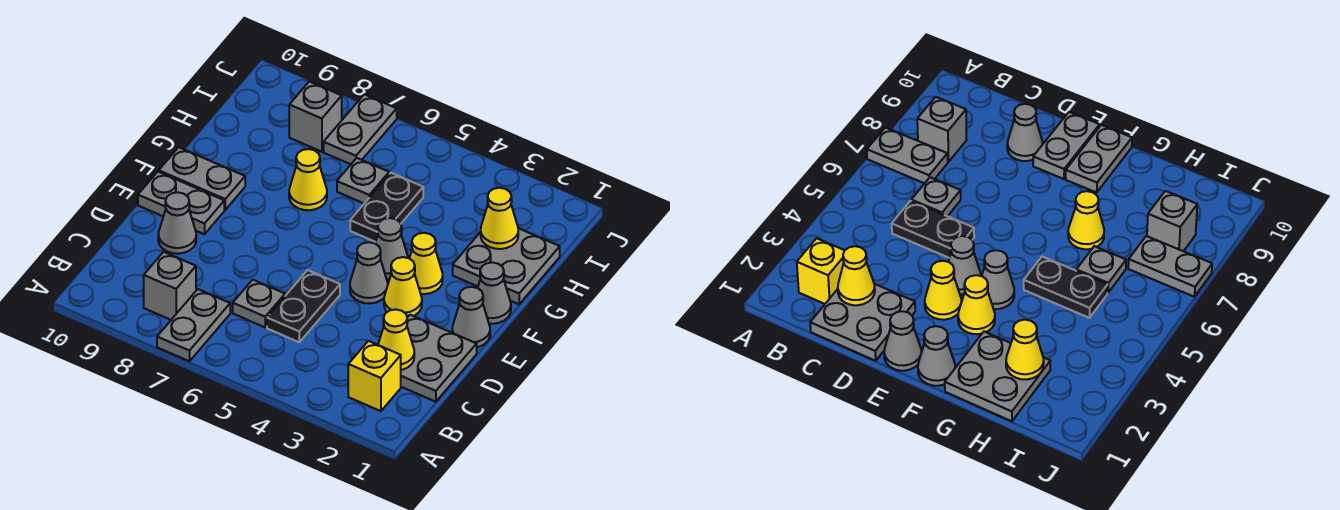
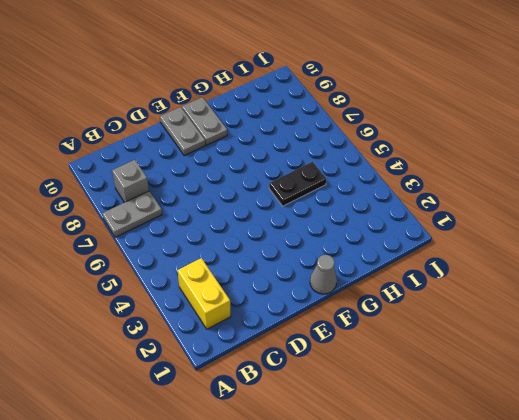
yellow 1x2 brick [178,258,231,329] -> yellow 1x1 brick [348,341,401,411]
none -> grey 2x2 plate [401,315,477,402]
none -> black 1x2 plate [267,270,340,342]
none -> grey 1x1 plate [233,280,285,327]

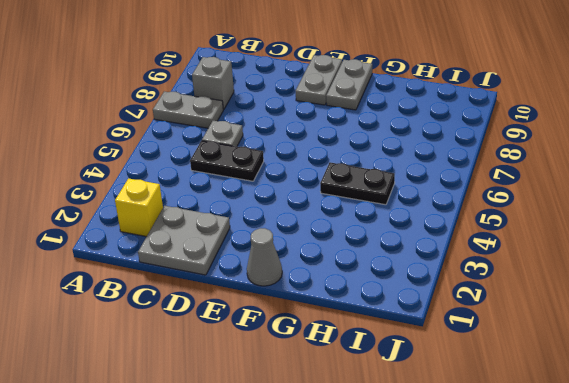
none -> grey 1x1 cone [158,192,196,254]
none -> grey 1x1 cone [452,287,490,347]
none -> yellow 1x1 cone [384,257,422,317]

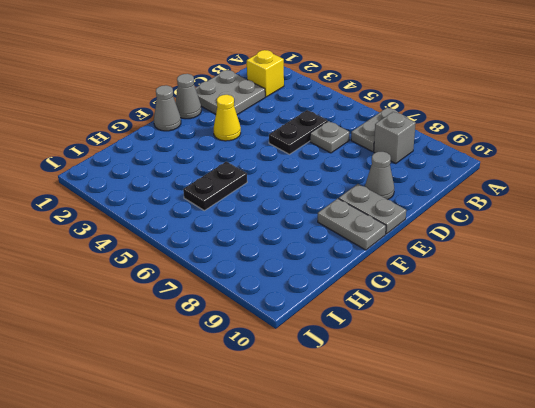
none -> grey 1x1 cone [350,242,388,304]
none -> yellow 1x1 cone [409,233,443,294]
none -> grey 1x1 cone [375,218,408,279]

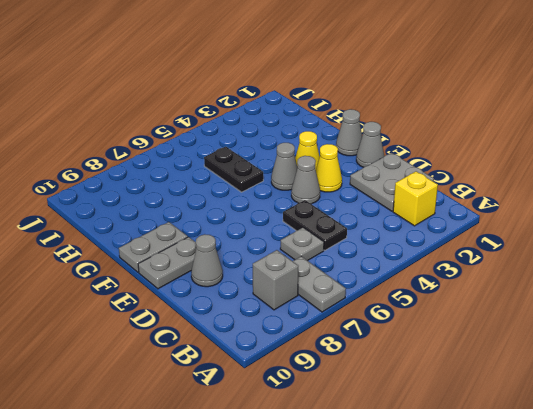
none -> grey 2x2 plate [453,228,560,304]
none -> yellow 1x1 cone [289,149,327,210]
none -> grey 1x1 plate [337,158,389,203]

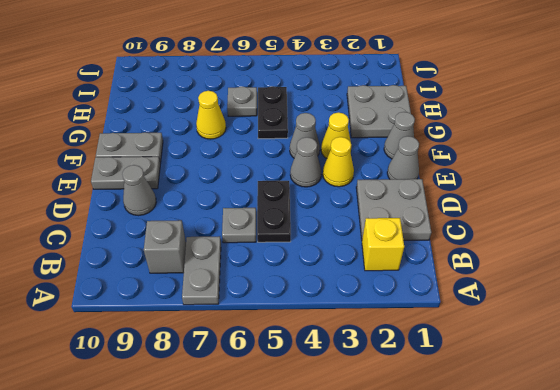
none -> grey 1x2 plate [324,94,397,164]
none -> grey 1x1 brick [289,81,342,152]
none -> yellow 1x1 cone [378,309,414,370]

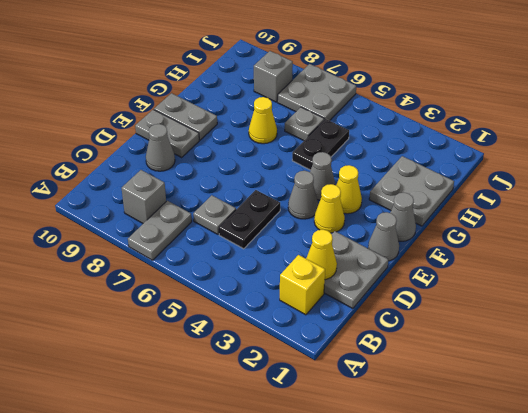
grey 2x2 plate [277,64,356,121] -> grey 1x2 plate [324,94,397,164]
none -> yellow 1x1 cone [481,188,518,249]

